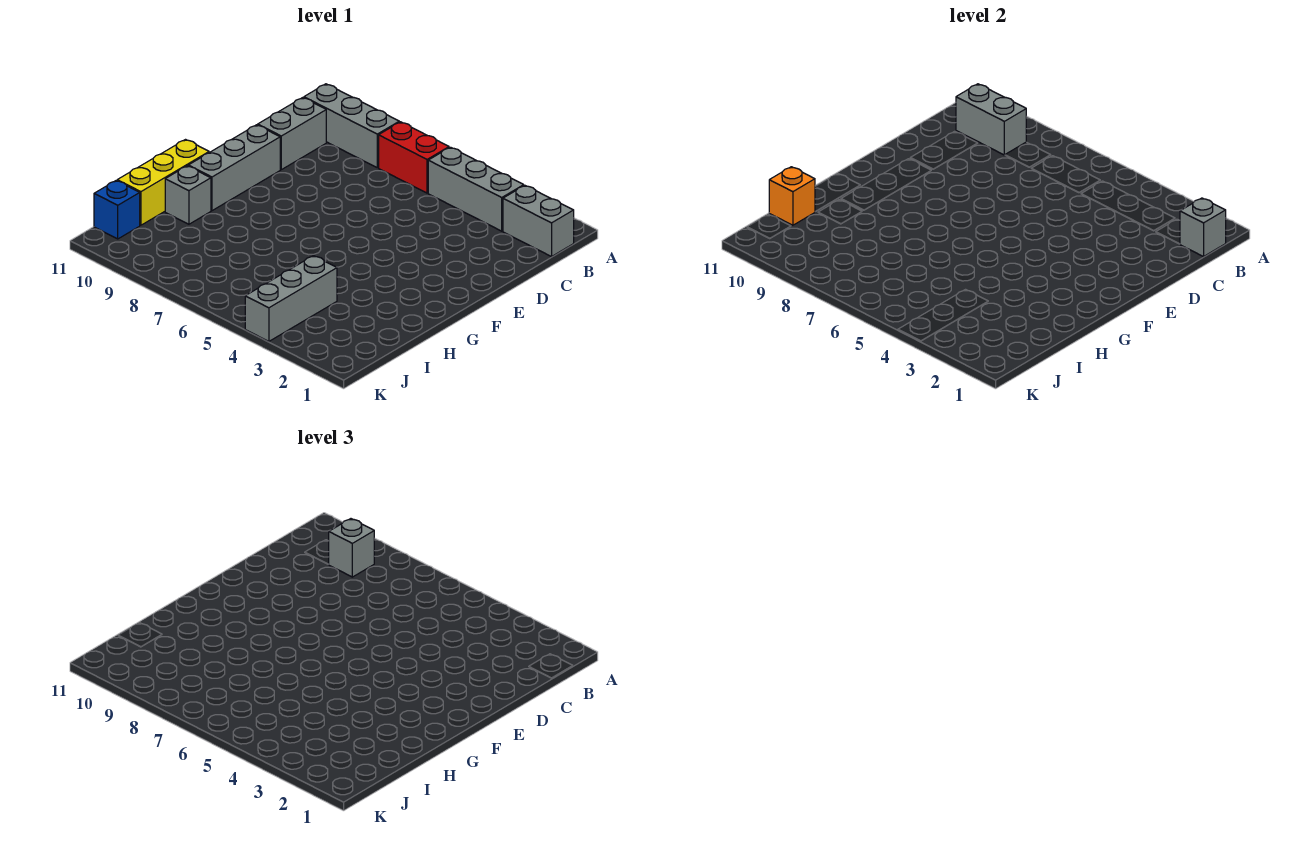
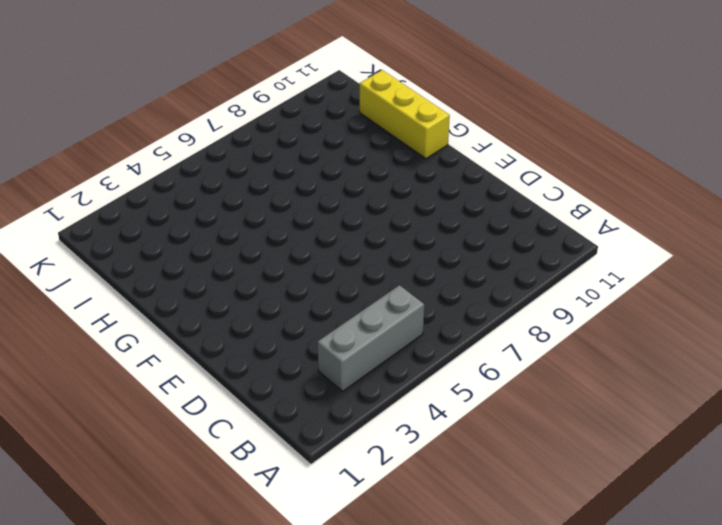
none -> grey 1x2 brick [503,186,574,257]
none -> red 1x2 brick [379,122,449,193]
none -> grey 1x3 brick [304,84,399,168]

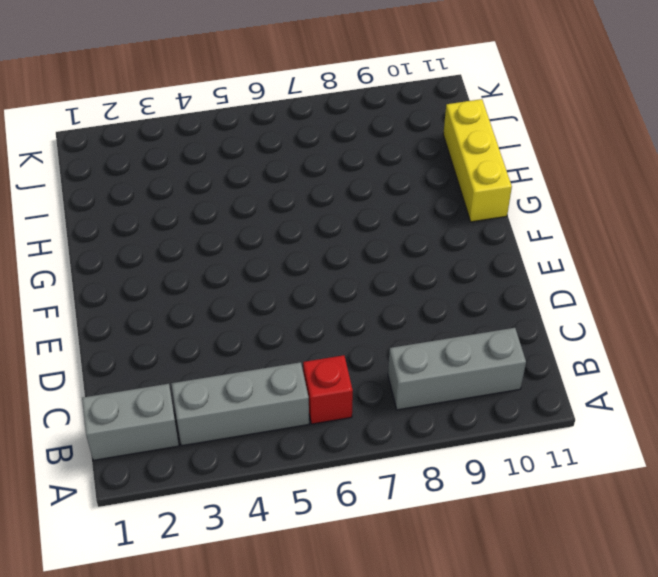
red 1x1 brick [303,355,353,424] -> red 1x2 brick [379,122,449,193]
none -> grey 1x2 brick [258,98,326,170]
none -> grey 1x3 brick [188,125,280,211]
none -> grey 1x1 brick [165,166,211,224]

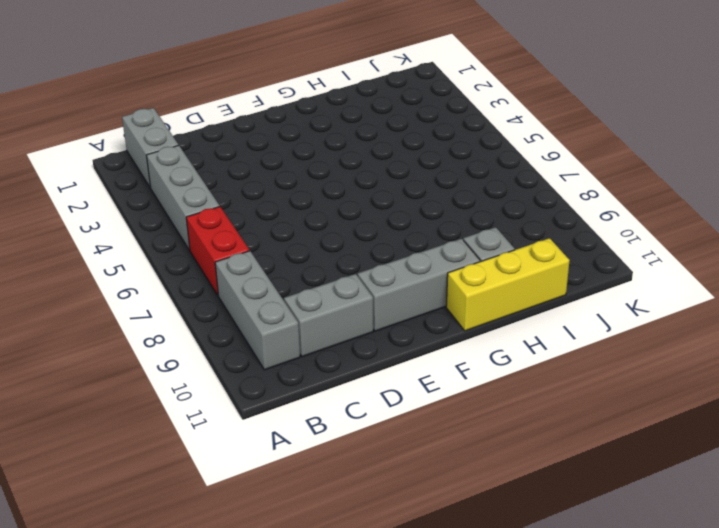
none -> grey 1x3 brick [245,256,337,341]
none -> blue 1x1 brick [94,181,140,239]
none -> grey 1x1 brick [1180,198,1226,257]

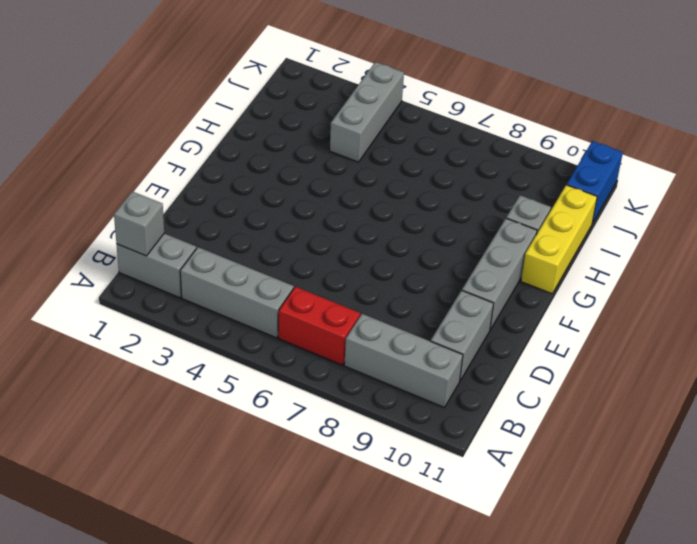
blue 1x2 brick [567,141,623,223] -> blue 1x1 brick [94,181,140,239]
none -> grey 1x2 brick [956,84,1026,155]
none -> orange 1x1 brick [769,167,815,225]
none -> grey 1x1 brick [328,519,374,577]

